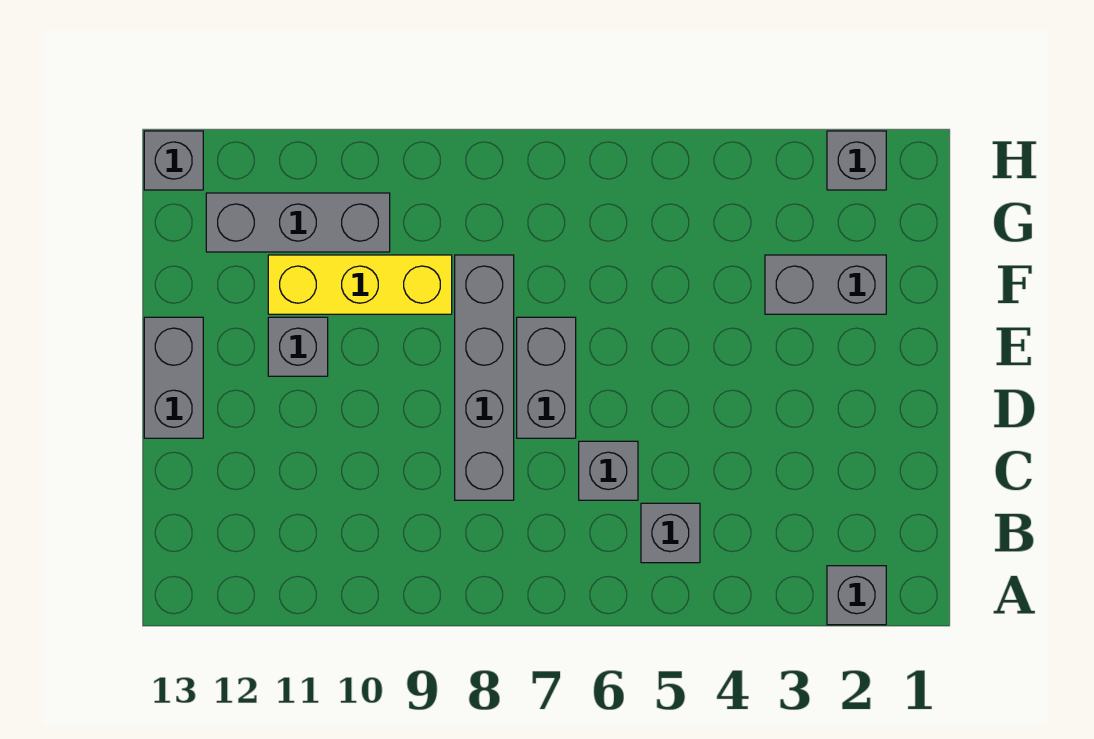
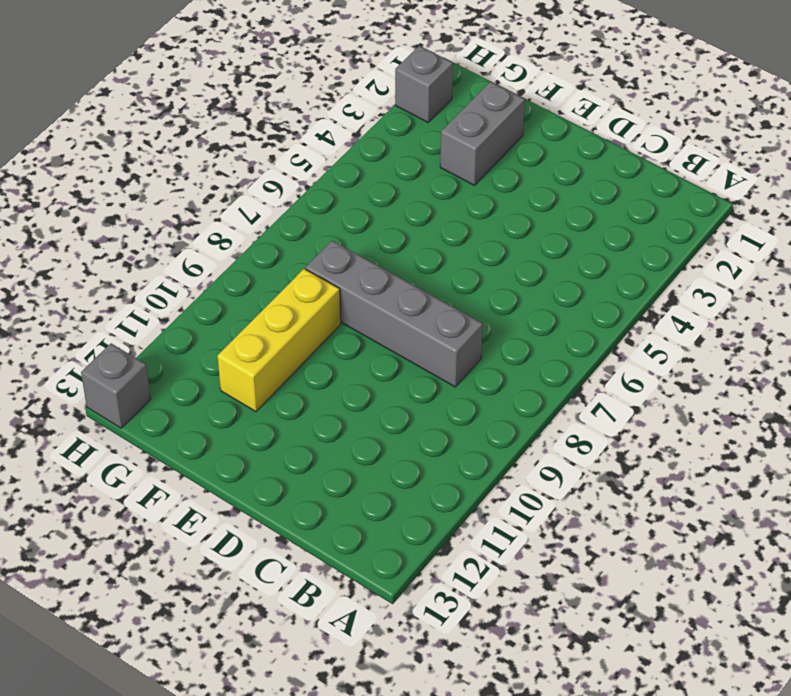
none -> grey 1x1 brick [827,566,886,625]
none -> grey 1x1 brick [641,503,700,563]
none -> grey 1x1 brick [579,441,638,500]

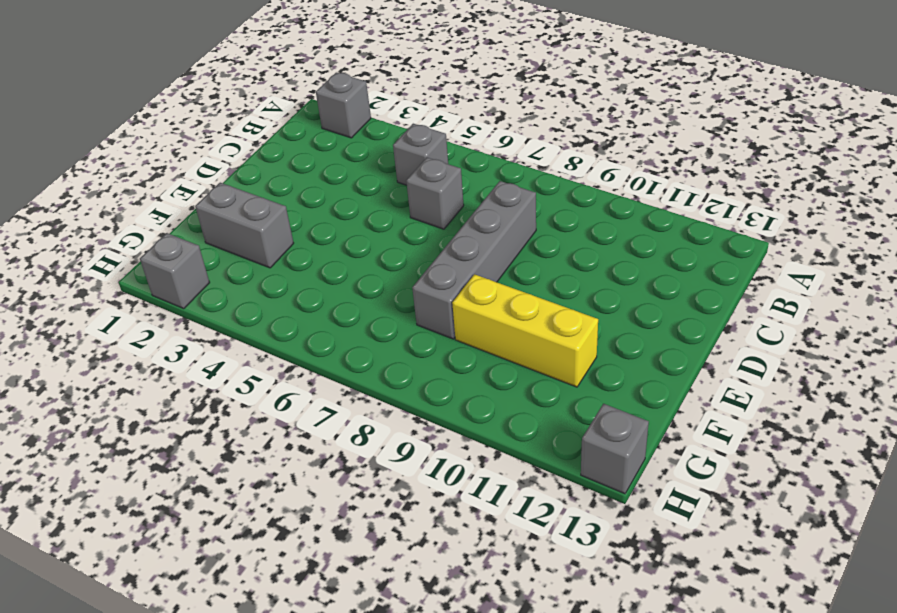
none -> grey 1x2 brick [517,317,576,438]
none -> grey 1x2 brick [144,317,203,438]
none -> grey 1x1 brick [268,317,328,376]

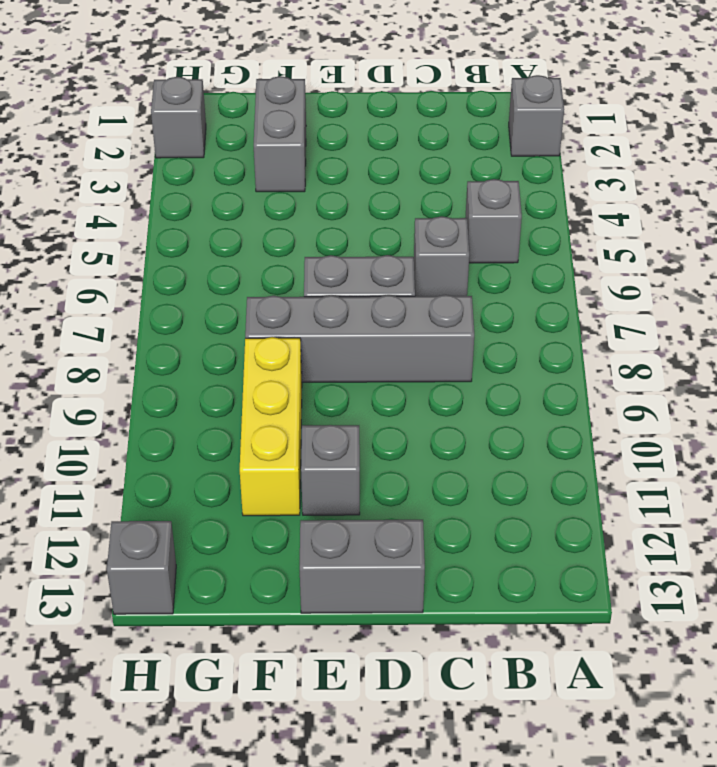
none -> grey 1x3 brick [206,193,390,252]

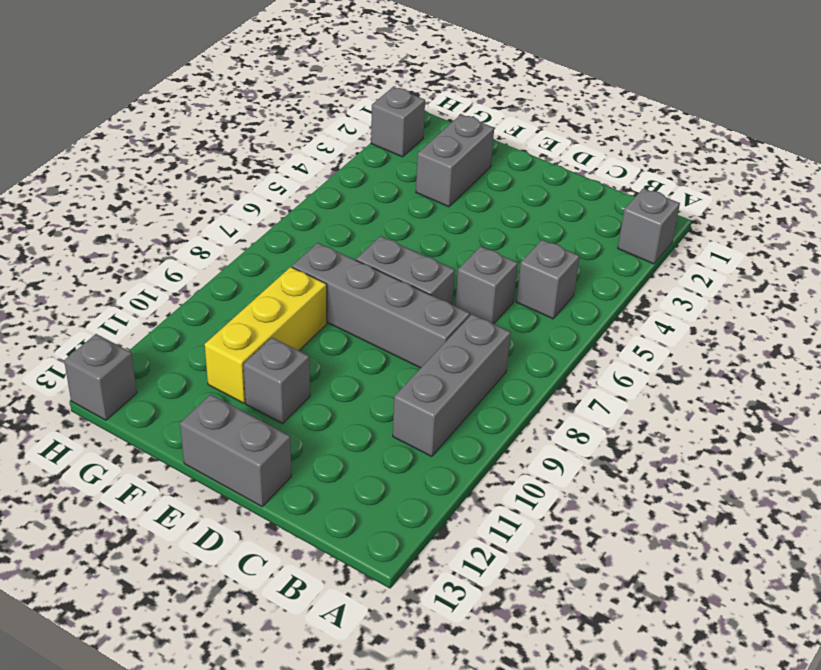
grey 1x3 brick [393,314,511,457] -> grey 1x3 brick moved to [206,193,390,252]

